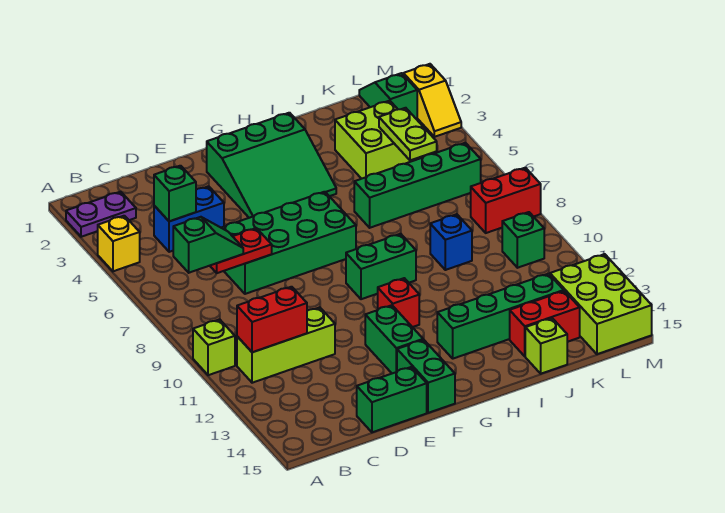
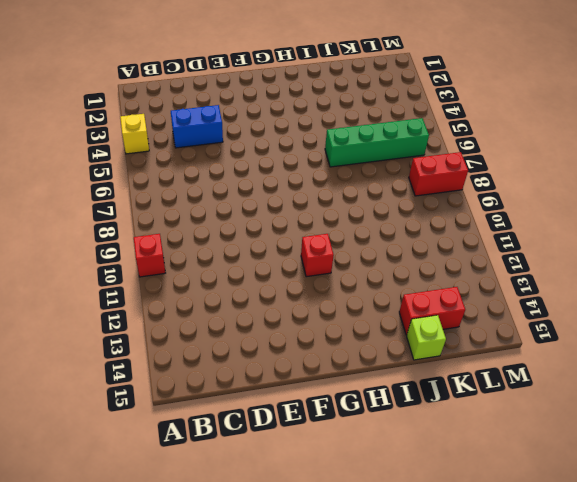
red 1x1 brick [134,234,165,277] -> lime 1x1 brick [193,319,235,375]
none -> purple 1x2 plate [66,192,136,237]
none -> lime 1x3 brick [237,308,335,383]
none -> green 2x4 brick [221,192,356,294]

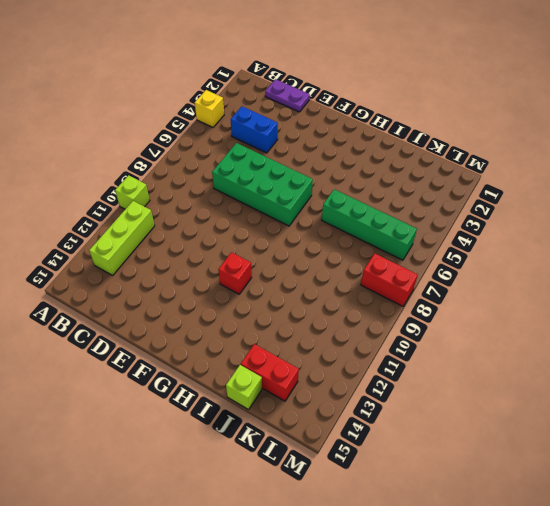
lime 1x3 brick [89,201,155,275] -> lime 1x3 brick turned to [237,308,335,383]
purple 1x2 plate [265,79,310,112] -> purple 1x2 plate moved to [66,192,136,237]
none -> green 1x2 brick [357,367,427,432]
none -> green 3x3 slope [207,113,336,218]
none -> green 1x2 brick [365,305,423,373]

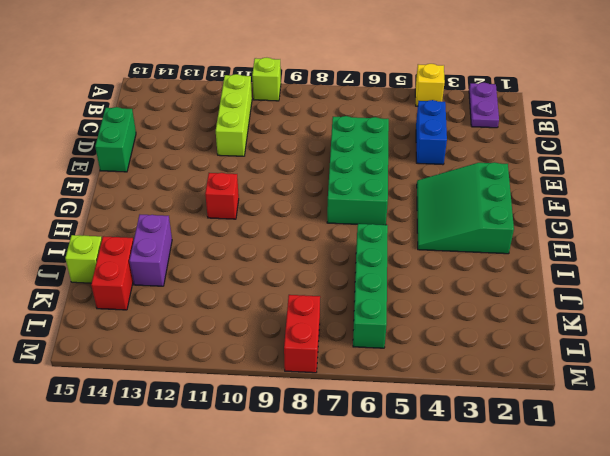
purple 1x2 brick [129,215,172,286] -> green 1x4 brick [437,274,564,359]
none -> green 1x2 brick [365,305,423,373]
none -> green 1x2 brick [397,340,455,413]
none -> green 1x2 brick [346,234,416,299]

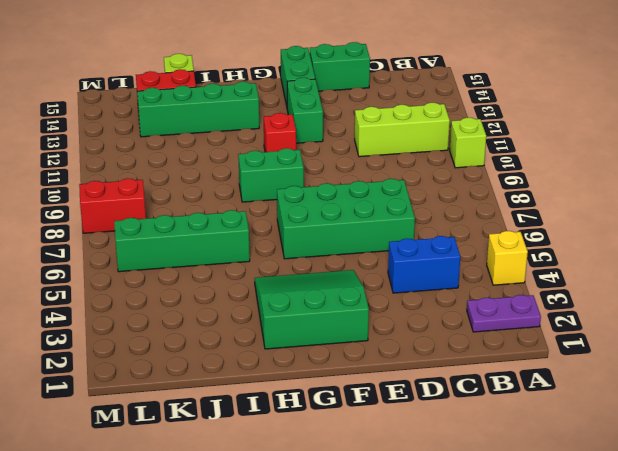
none -> lime 2x2 brick [335,101,421,179]
none -> blue 1x1 brick [430,214,472,270]
none -> green 1x2 slope [359,73,417,119]

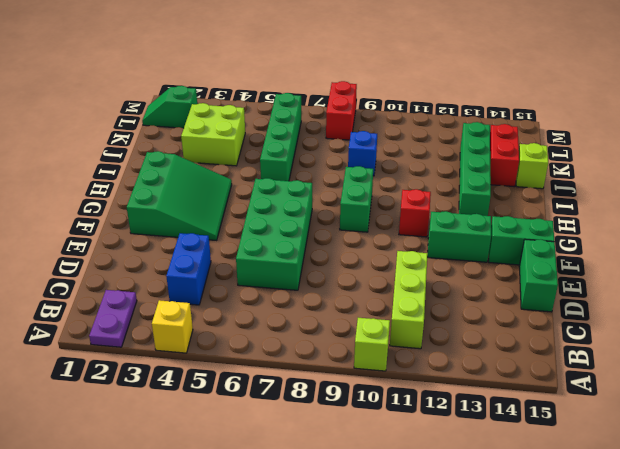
none -> green 1x1 brick [502,212,544,268]
none -> lime 2x3 brick [550,254,652,354]
none -> yellow 1x2 slope [403,64,461,137]

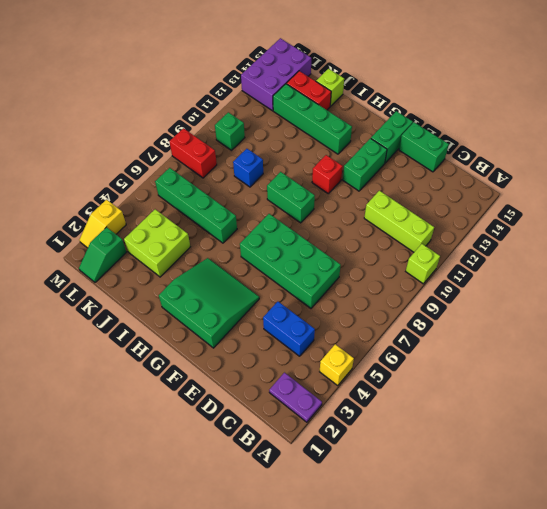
purple 2x3 brick [241,38,311,111] -> lime 2x3 brick [550,254,652,354]
yellow 1x2 slope [79,200,126,248] -> yellow 1x2 slope turned to [403,64,461,137]
none -> red 1x2 brick [237,287,307,352]
none -> green 1x1 brick [154,166,196,221]
none -> red 1x2 plate [210,228,272,273]

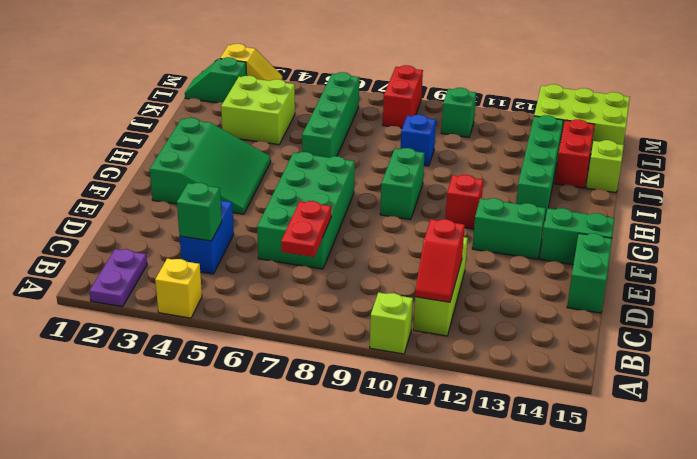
red 1x2 slope [415,219,465,302] -> red 1x2 brick [237,287,307,352]
none -> lime 1x2 plate [379,108,437,160]
none -> green 1x2 slope [173,217,243,273]

